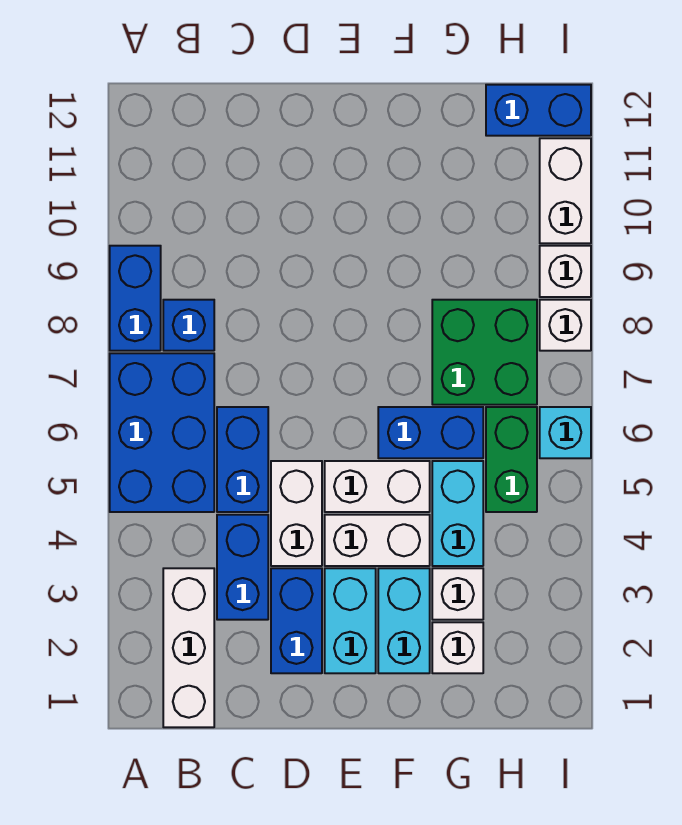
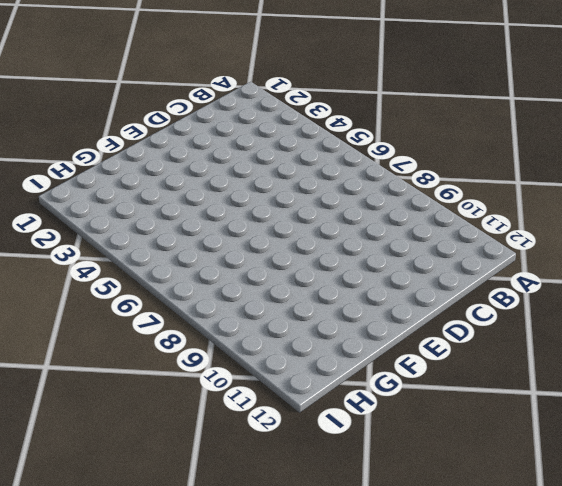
none -> blue 2x3 brick [110,353,214,512]
none -> blue 1x2 brick [110,246,161,351]
none -> white 1x3 brick [163,568,214,727]

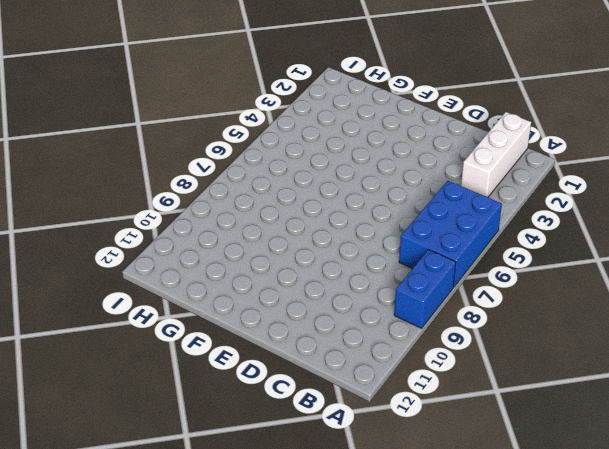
none -> blue 1x1 brick [163,300,214,351]
none -> blue 1x2 brick [217,515,268,620]
none -> blue 1x2 brick [217,407,268,512]

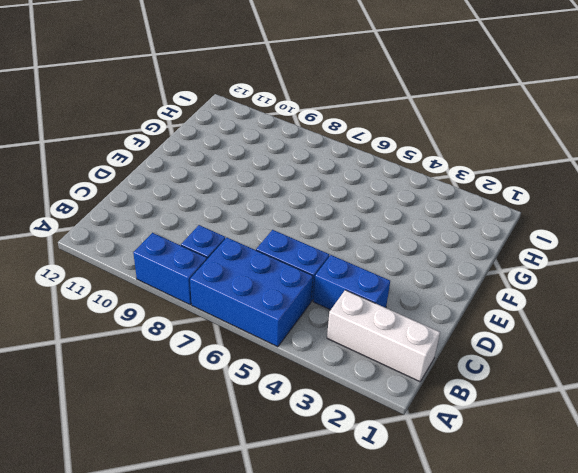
none -> blue 1x2 brick [271,568,322,673]
none -> white 1x2 brick [271,461,322,566]
none -> cyan 1x2 brick [325,568,376,673]

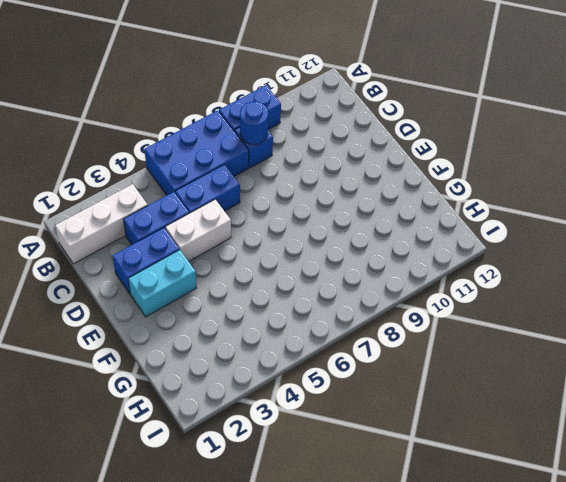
blue 1x1 round brick [240,101,268,145] -> none
none -> white 1x2 brick [325,515,430,566]
none -> white 1x2 brick [325,461,430,512]
none -> cyan 1x2 brick [378,568,430,673]

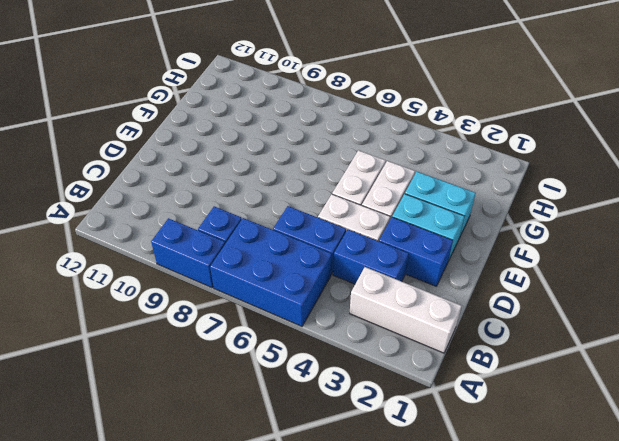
none -> blue 1x2 brick [378,407,483,458]
none -> white 1x1 brick [432,622,483,673]
none -> white 1x1 brick [432,568,483,620]

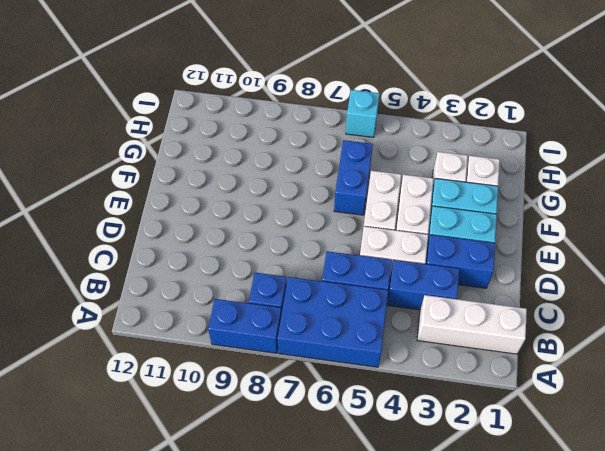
none -> cyan 1x2 brick [432,461,483,566]
none -> green 2x2 brick [432,300,537,405]
none -> green 1x2 brick [486,407,537,512]

